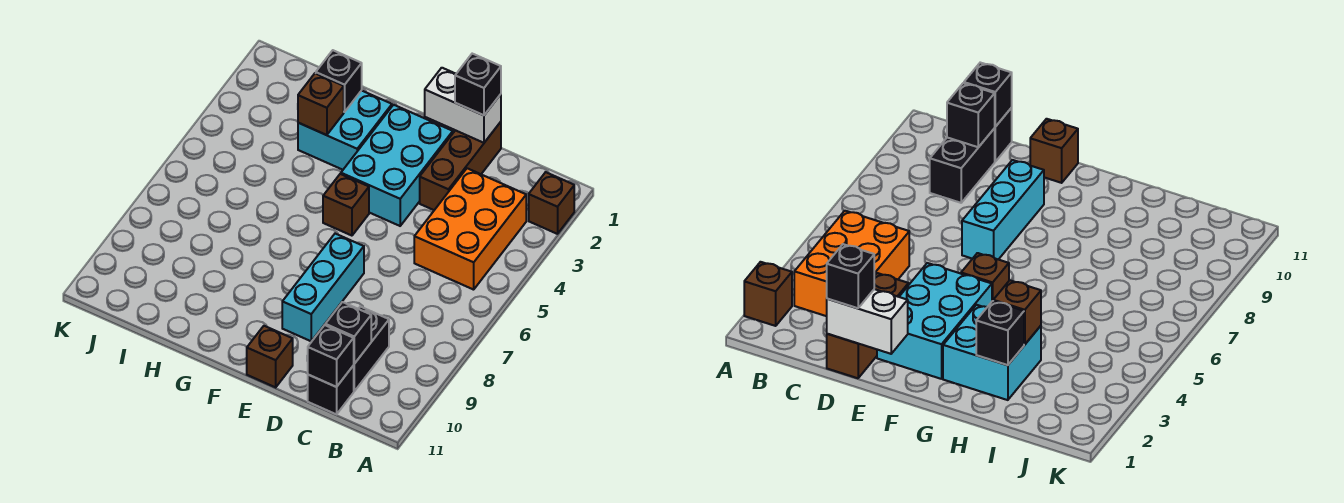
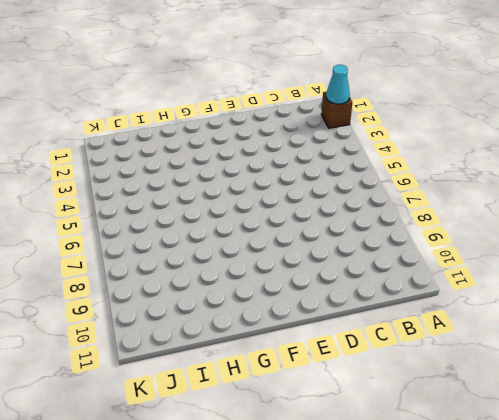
cyan 1x1 cone [326,65,350,104] -> none
none -> orange 2x3 brick [414,168,526,290]
none -> black 1x2 brick [353,307,389,391]
none -> black 1x1 brick [308,366,354,414]

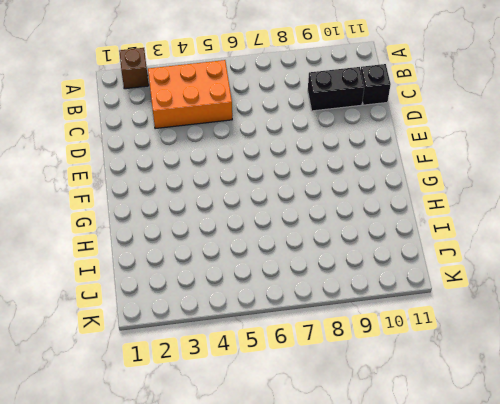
none -> brown 1x3 brick [420,122,501,210]
none -> cyan 2x3 brick [341,105,453,226]
none -> cyan 1x3 brick [282,234,364,341]

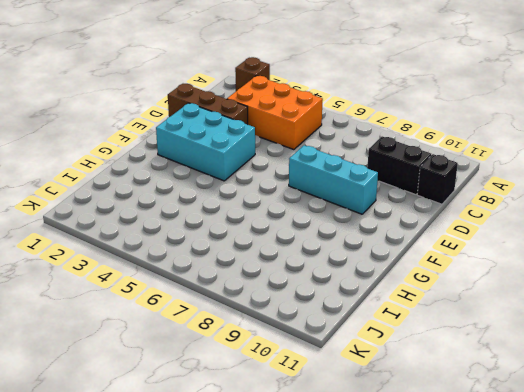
none -> brown 1x1 brick [247,326,293,387]
none -> brown 1x1 brick [323,174,369,236]
none -> cyan 2x2 brick [298,90,392,170]

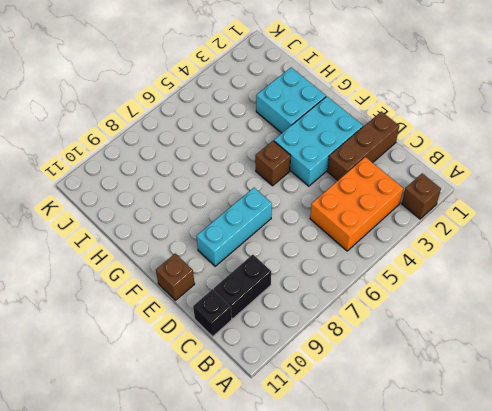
none -> black 1x1 brick [325,302,371,364]
none -> black 1x1 brick [307,325,354,387]
none -> white 1x2 brick [425,68,501,143]

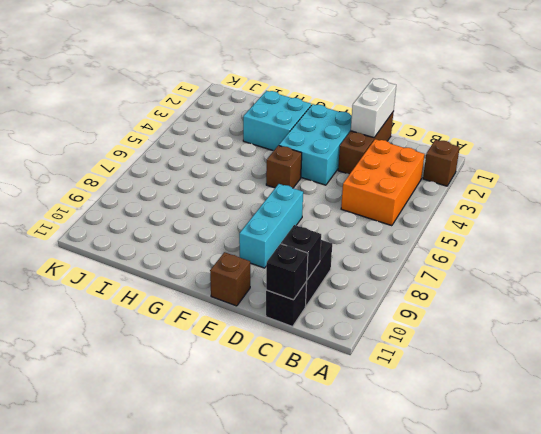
white 1x2 brick [351,79,396,138] -> white 1x2 brick turned to [425,68,501,143]
none -> black 1x1 brick [316,50,362,112]
none -> brown 1x1 brick [298,73,344,135]
none -> black 1x1 brick [455,54,501,115]

